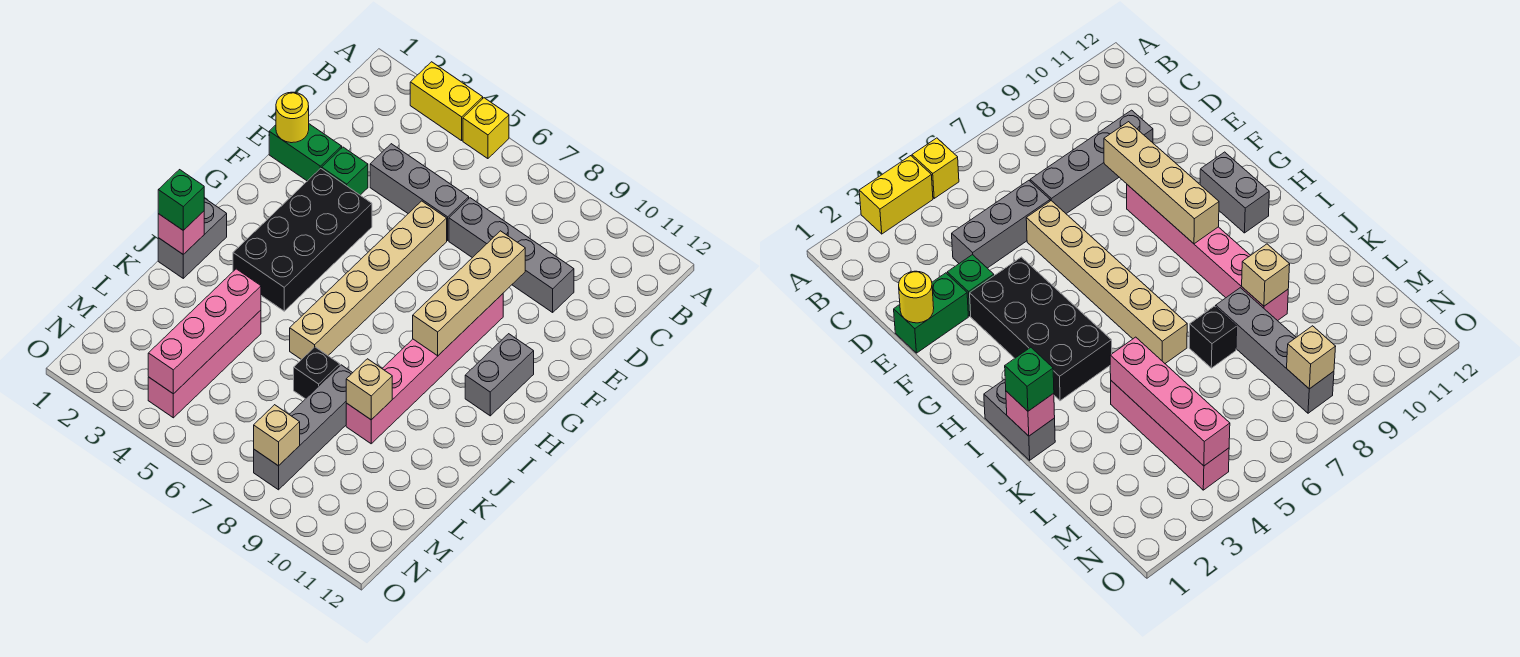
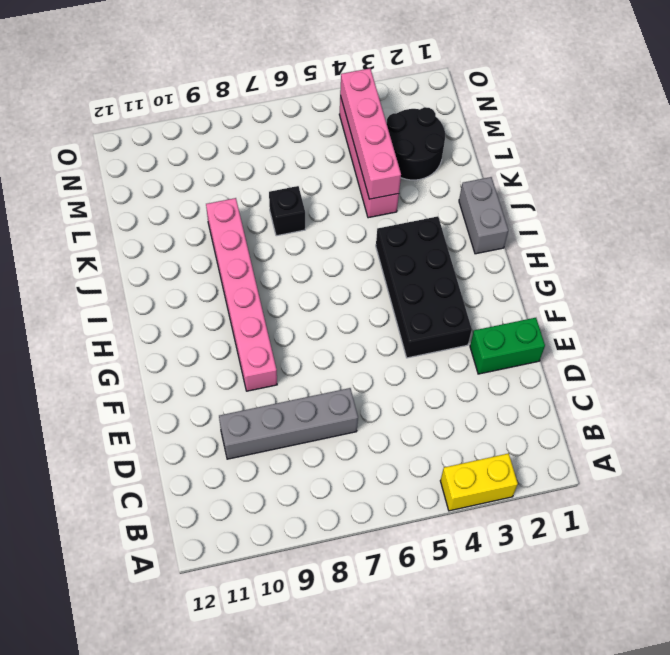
black 2x2 round brick [387,107,445,180] -> none
none -> yellow 1x1 brick [463,98,509,159]
none -> grey 1x3 brick [370,144,469,240]
none -> green 1x1 brick [322,147,368,195]

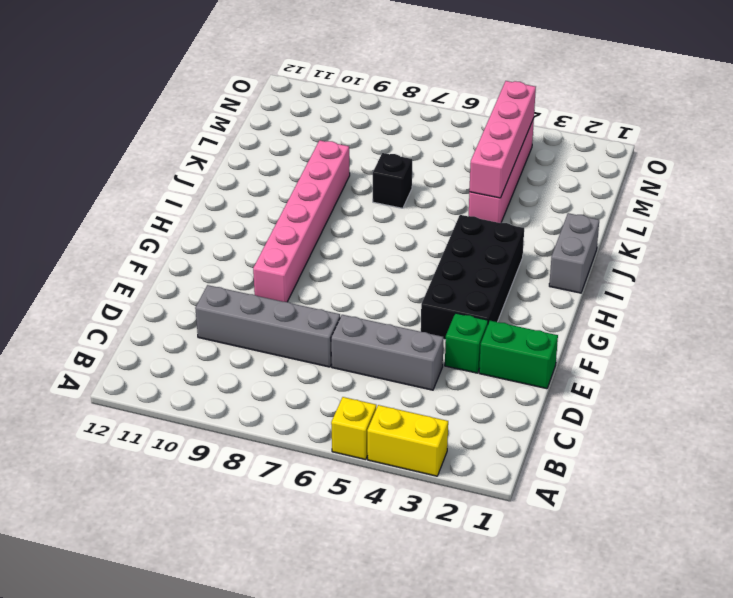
none -> tan 1x6 brick [290,201,447,360]
none -> grey 1x2 brick [465,334,534,416]
none -> grey 1x4 brick [254,365,352,490]

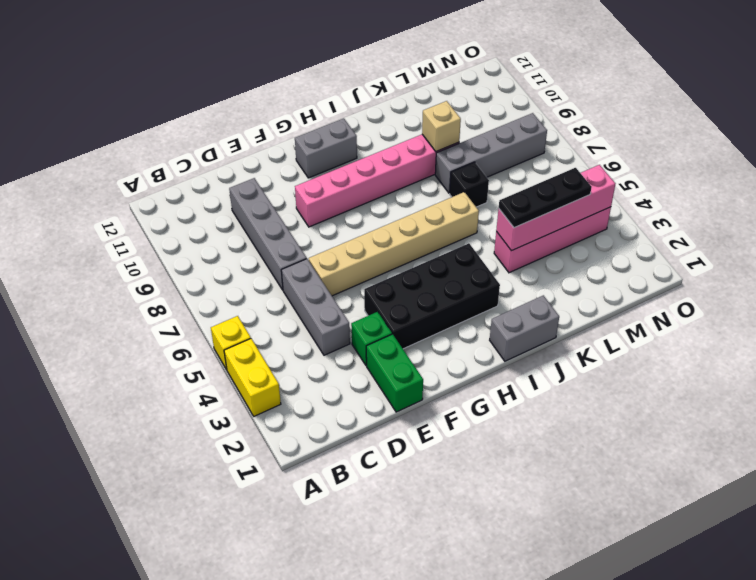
black 1x3 plate [499,168,592,228] -> none
none -> yellow 1x1 round brick [276,92,309,143]
none -> tan 1x4 brick [413,231,525,356]
none -> pink 1x1 brick [158,211,204,255]

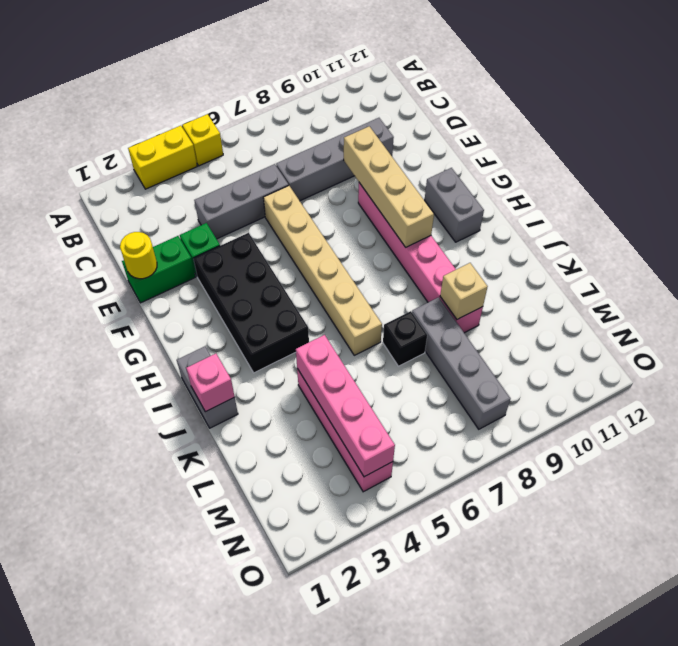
none -> tan 1x1 brick [254,405,300,466]
none -> green 1x1 brick [158,170,204,230]

